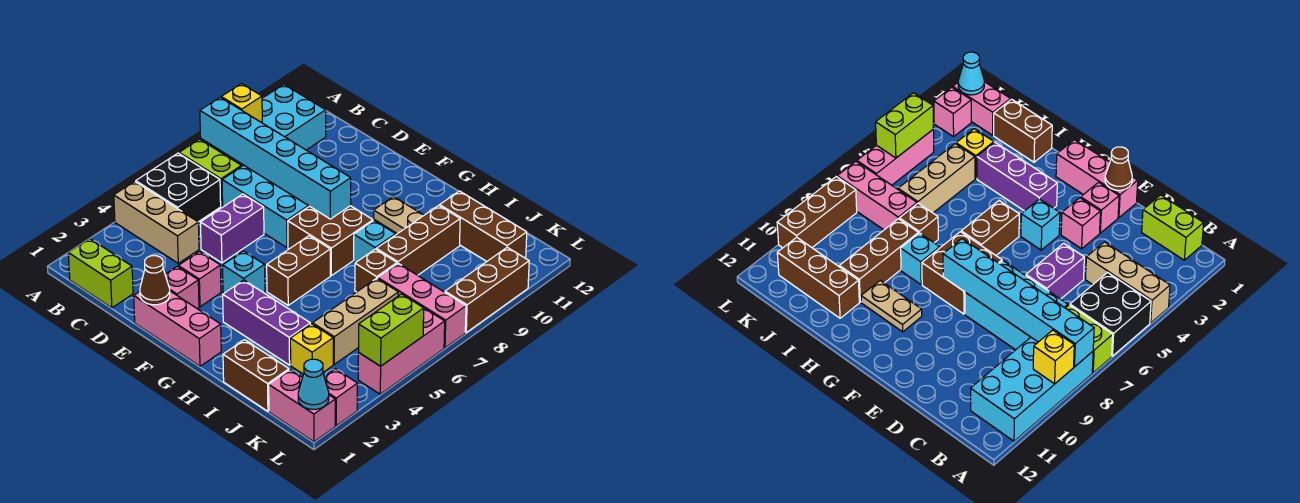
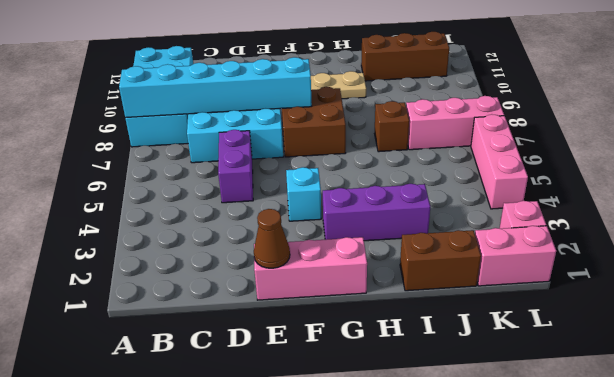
none -> tan 1x3 brick [114,181,199,263]
none -> black 2x2 brick [136,153,221,222]
none -> lime 1x2 brick [179,139,242,206]
none -> lime 1x2 brick [68,239,133,308]

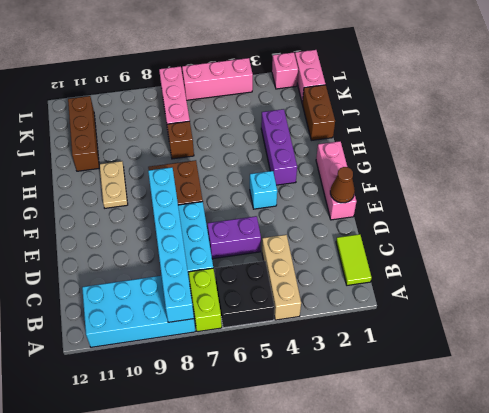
lime 1x2 tile [336,234,372,285] -> lime 1x2 brick [68,239,133,308]
none -> pink 1x1 brick [165,266,199,309]
none -> pink 1x1 brick [178,252,221,307]
none -> brown 1x2 brick [267,236,330,305]
none -> cyan 1x1 brick [354,221,396,263]

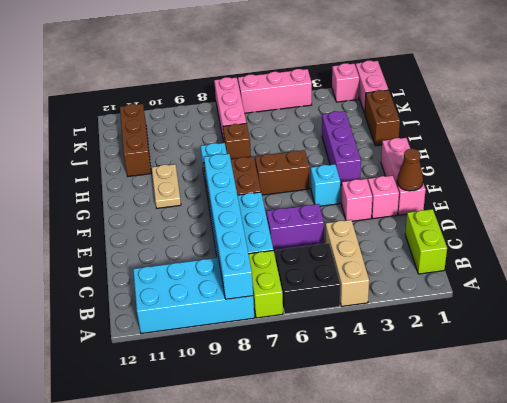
none -> brown 1x3 brick [376,205,460,275]
none -> yellow 1x1 brick [290,324,333,374]
none -> tan 1x3 brick [313,278,398,364]
none -> brown 1x3 brick [445,247,529,332]

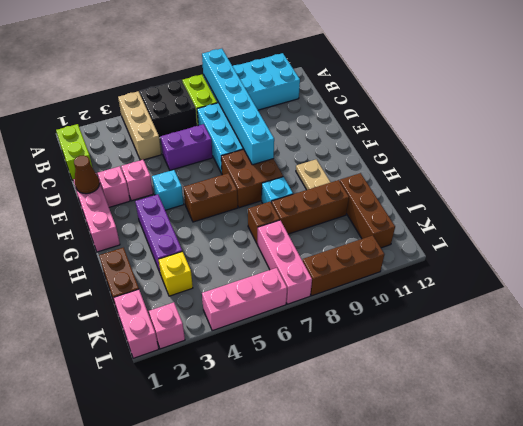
none -> tan 1x3 brick [313,278,398,364]
none -> yellow 1x1 brick [221,84,262,123]
none -> cyan 1x1 cone [298,359,329,409]
none -> lime 1x2 brick [358,294,424,366]

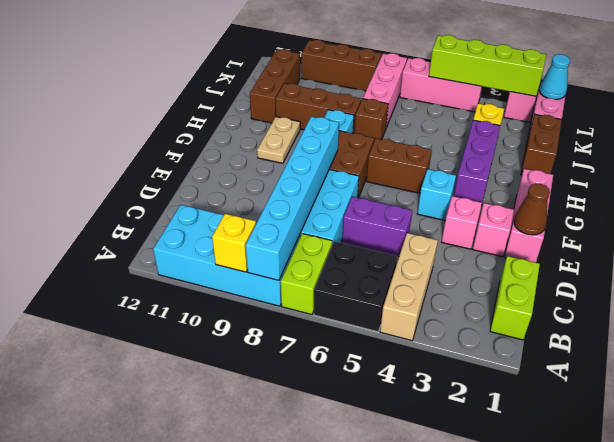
lime 1x4 brick [429,35,546,96] -> lime 1x2 brick [358,294,424,366]
none -> tan 1x3 brick [313,278,398,364]

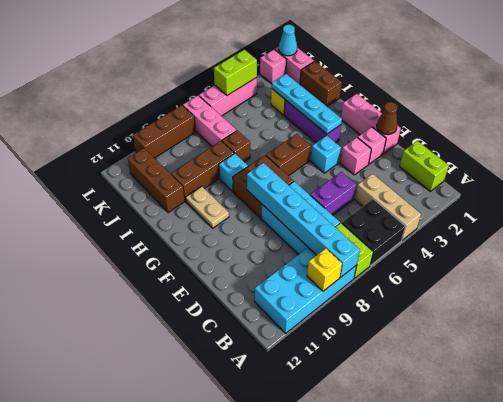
cyan 1x4 plate [272,74,342,134] -> none
none -> tan 1x3 brick [313,278,398,364]

